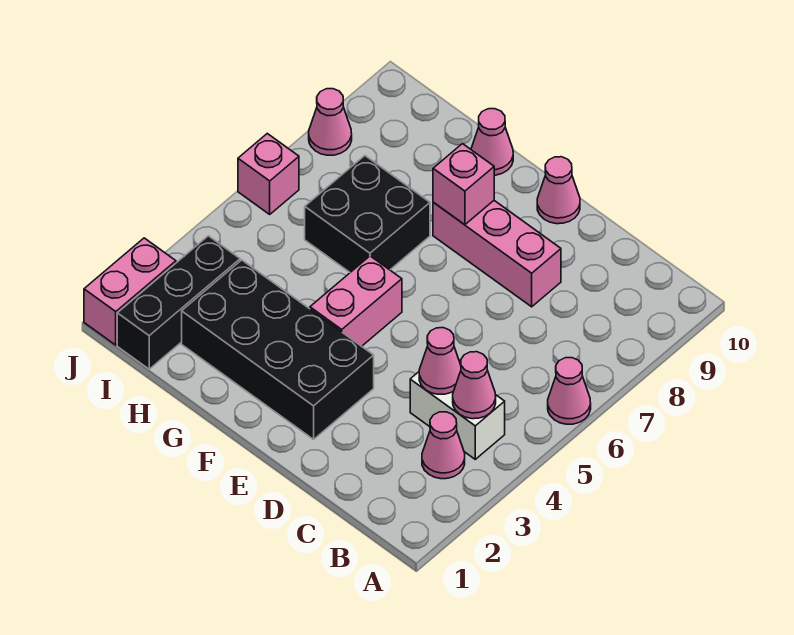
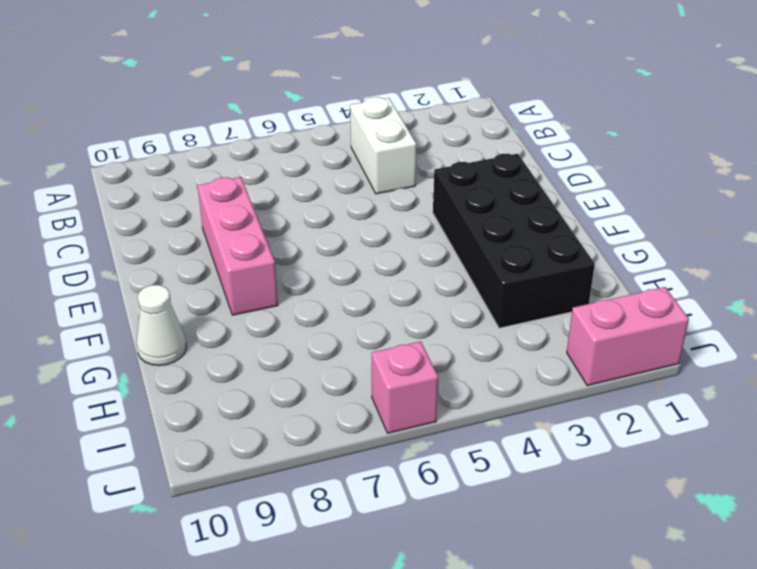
white 1x1 cone [137,285,186,366] -> pink 1x1 cone [471,109,513,175]
none -> pink 1x1 cone [548,358,591,424]
none -> pink 1x1 cone [422,412,465,479]
none -> pink 1x1 cone [537,157,580,224]

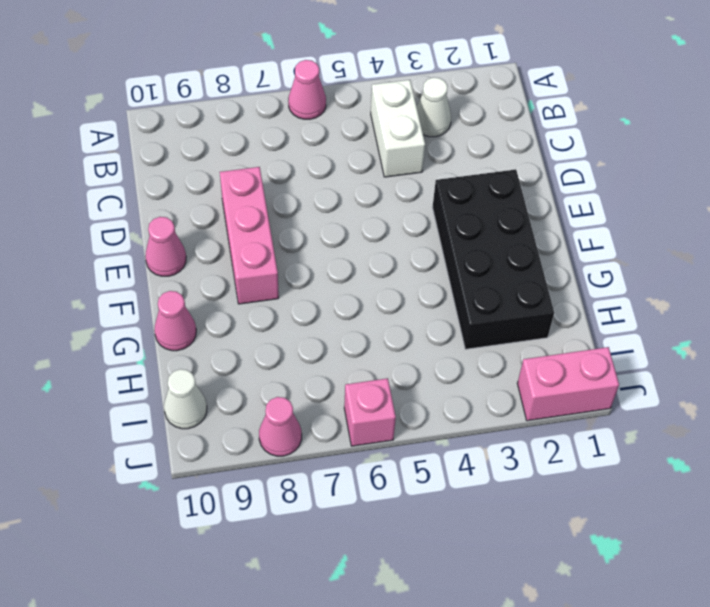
white 1x1 cone [417,77,451,137] -> pink 1x1 cone [422,412,465,479]
white 1x1 cone [164,369,207,429] -> none
none -> pink 1x2 brick [310,256,402,346]
none -> black 2x2 brick [305,156,430,272]
none -> black 1x3 brick [117,236,240,369]

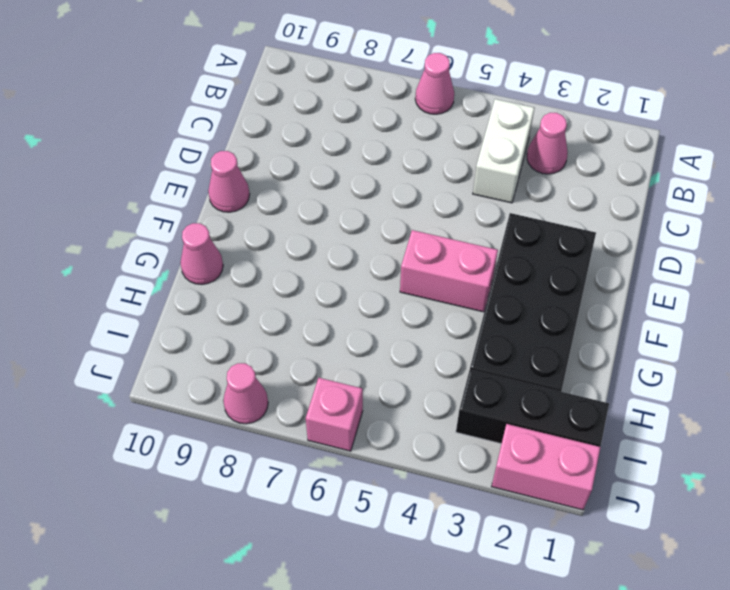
none -> pink 1x3 brick [433,201,561,307]
none -> black 2x2 brick [305,156,430,272]
none -> pink 1x1 cone [453,352,496,419]

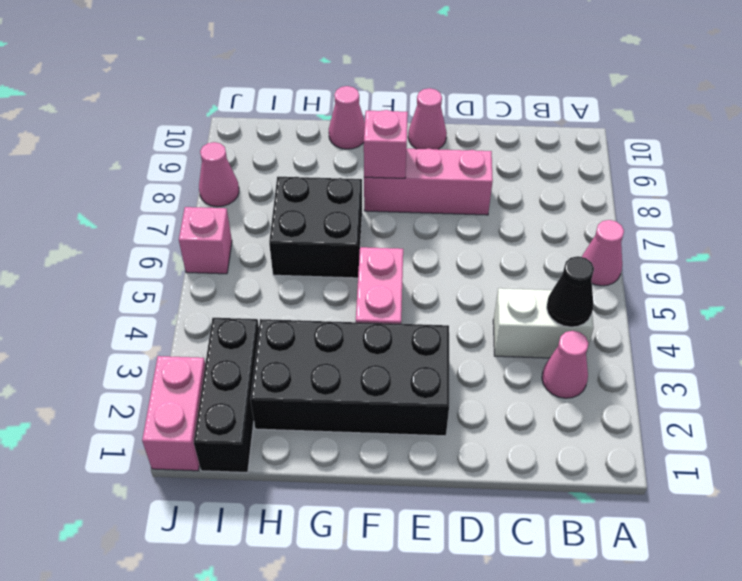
black 1x1 cone [547,256,594,327] -> pink 1x1 cone [453,352,496,419]
none -> pink 1x1 cone [419,328,461,394]

